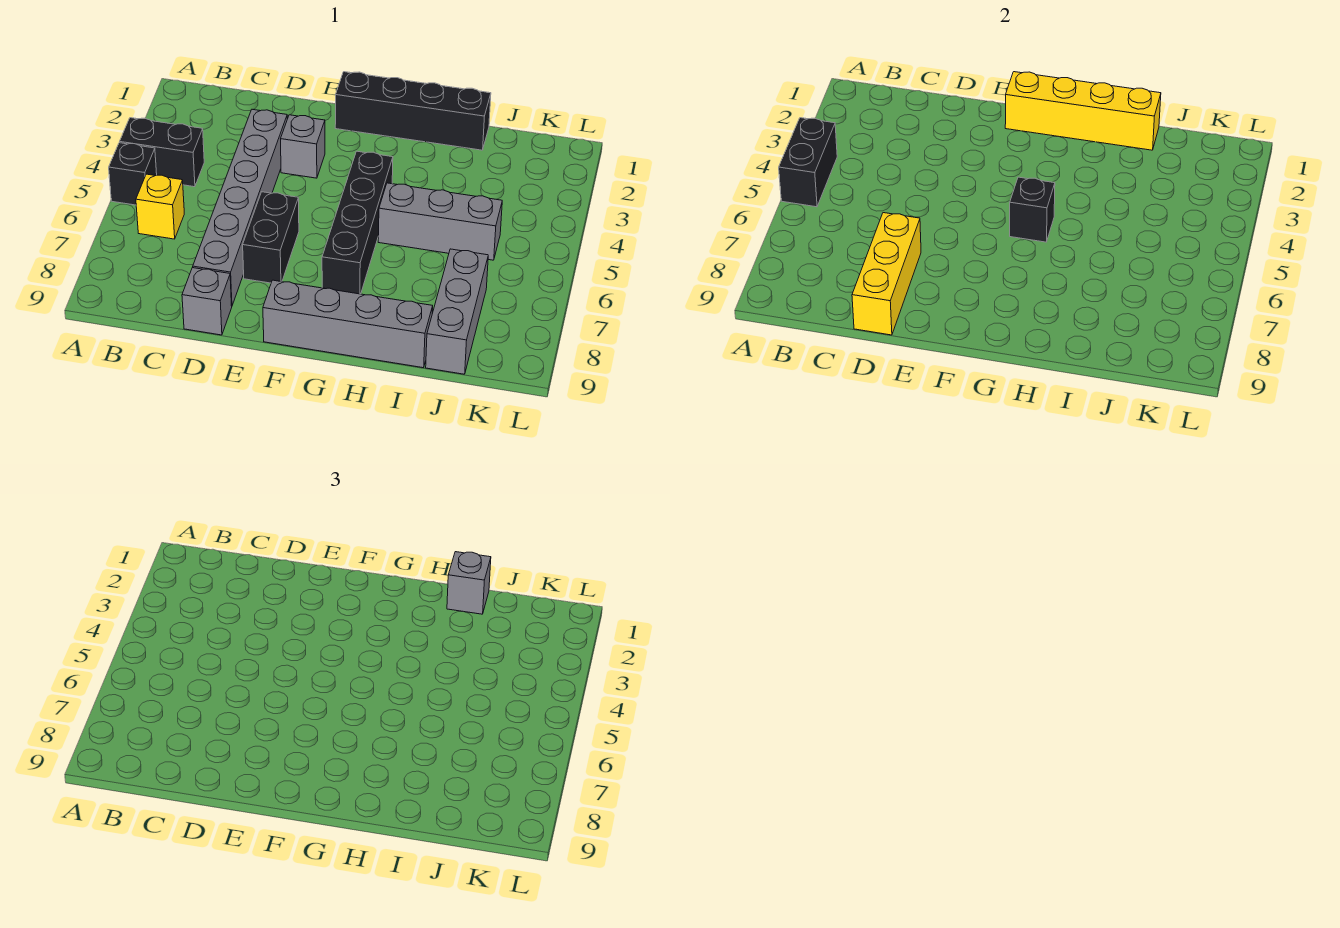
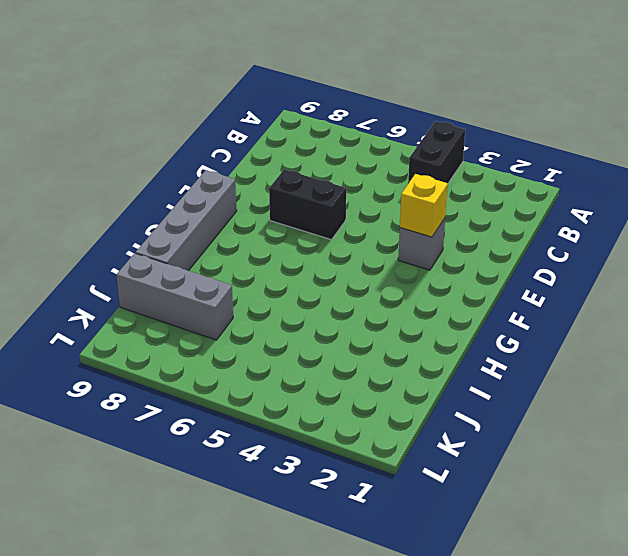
yellow 1x1 brick [400,174,448,237] -> yellow 1x1 brick moved to [136,174,184,239]
none -> black 1x1 brick [109,143,157,205]
none -> grey 1x6 brick [193,109,287,306]
none -> grey 1x1 brick [182,268,232,335]

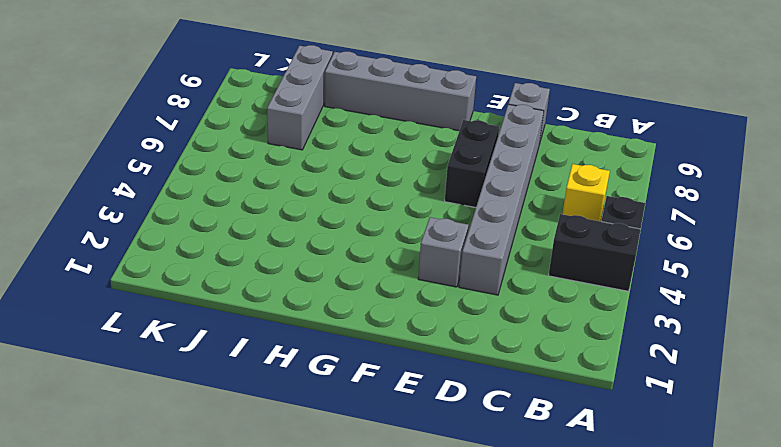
none -> black 1x4 brick [335,72,491,150]
none -> black 1x4 brick [322,151,393,294]
none -> grey 1x3 brick [378,183,502,260]

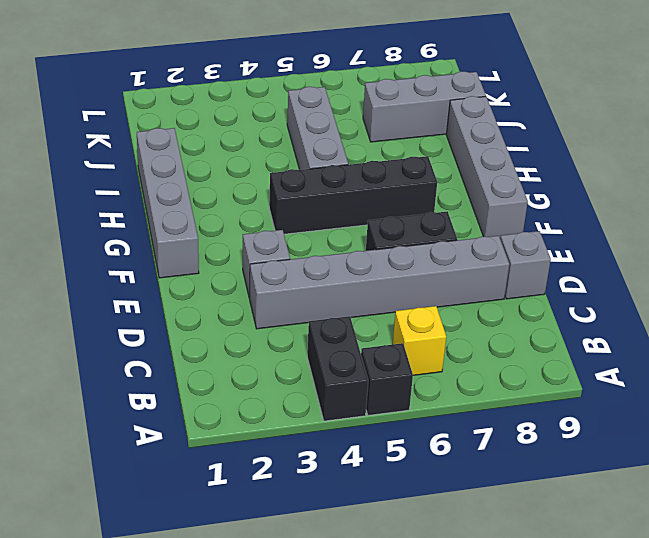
grey 1x4 brick [137,128,199,278] -> black 1x4 brick [335,72,491,150]
none -> black 1x2 brick [779,118,837,207]
none -> yellow 1x3 brick [852,213,921,335]
none -> yellow 1x4 brick [1005,72,1161,150]

